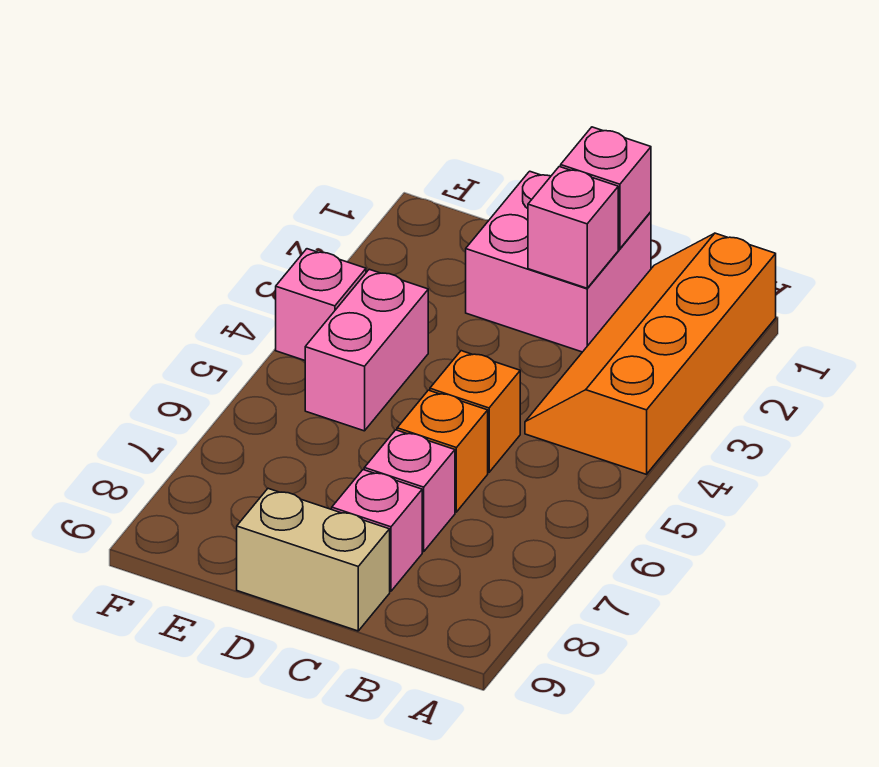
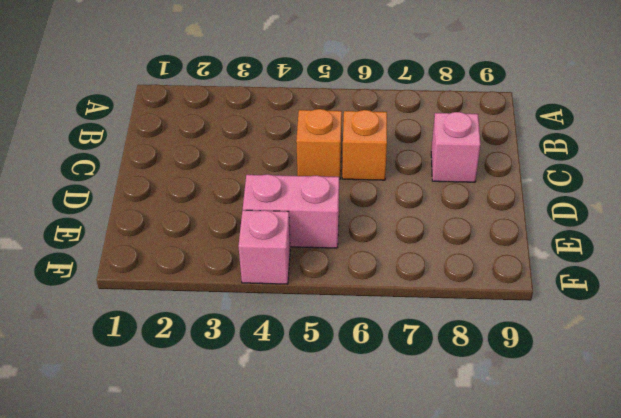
none -> orange 2x4 slope [525,233,776,474]
none -> pink 2x2 brick [466,171,651,352]

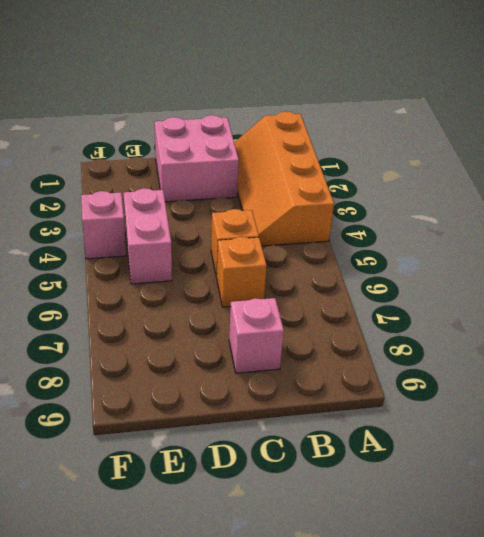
none -> pink 1x1 brick [364,430,455,552]
none -> tan 1x2 brick [237,489,390,631]

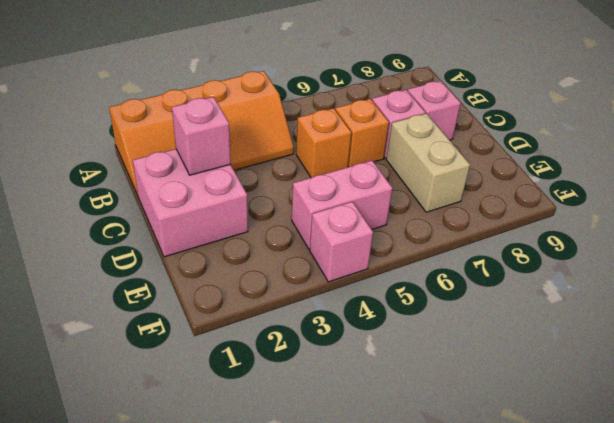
tan 1x2 brick [386,113,470,212] -> tan 1x2 brick moved to [237,489,390,631]
none -> pink 1x1 brick [561,127,651,249]

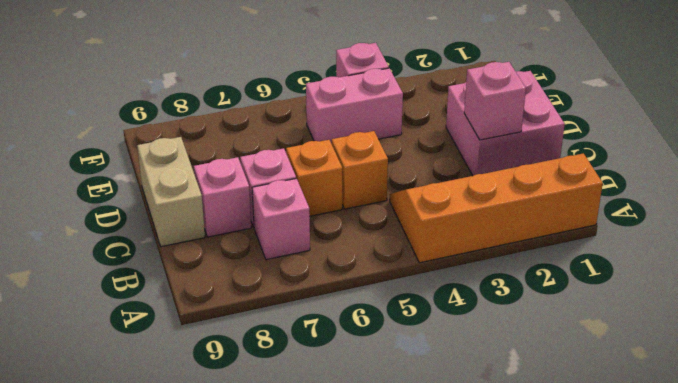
pink 1x1 brick [252,178,310,260] -> pink 1x1 brick moved to [561,127,651,249]

